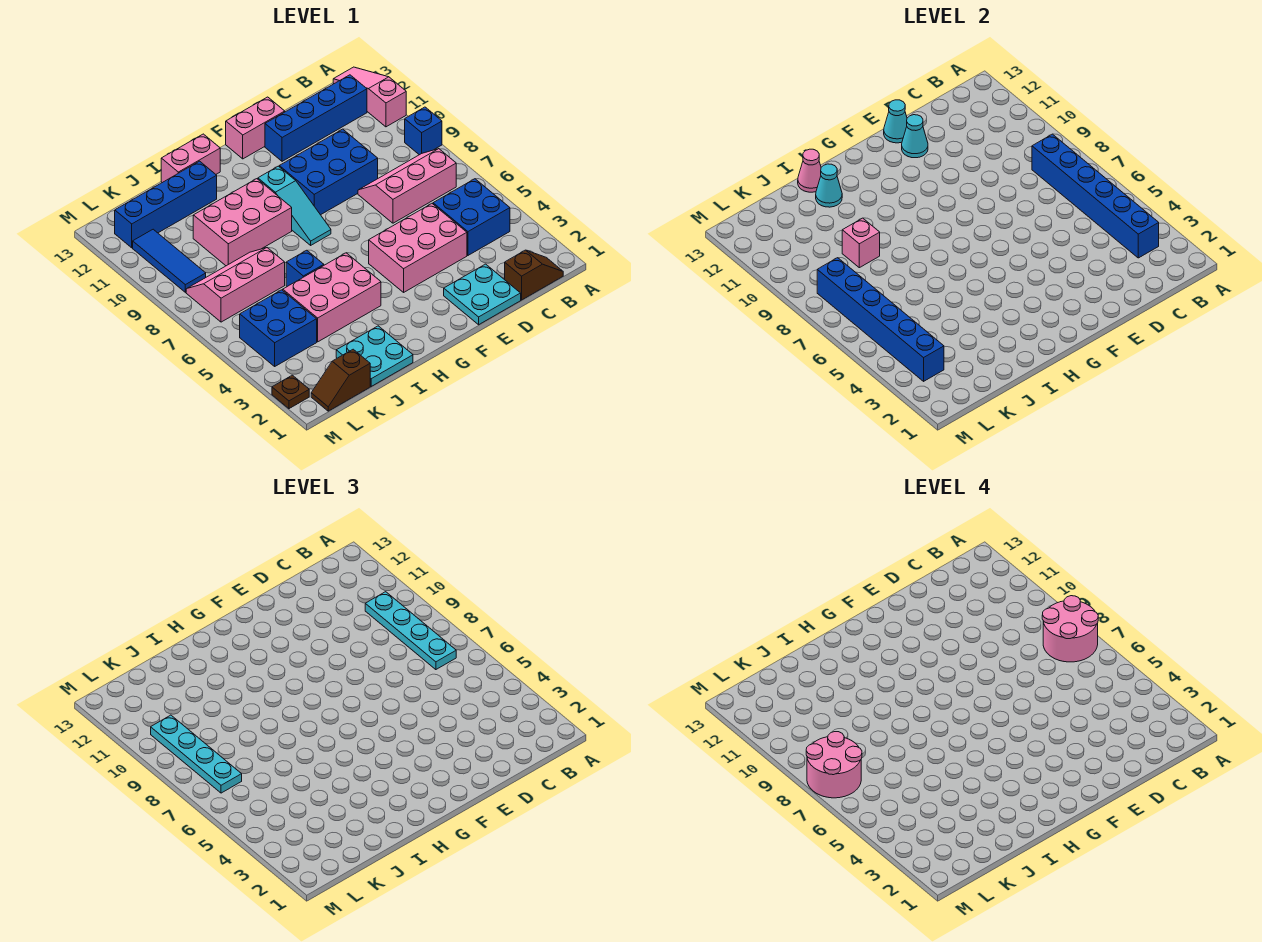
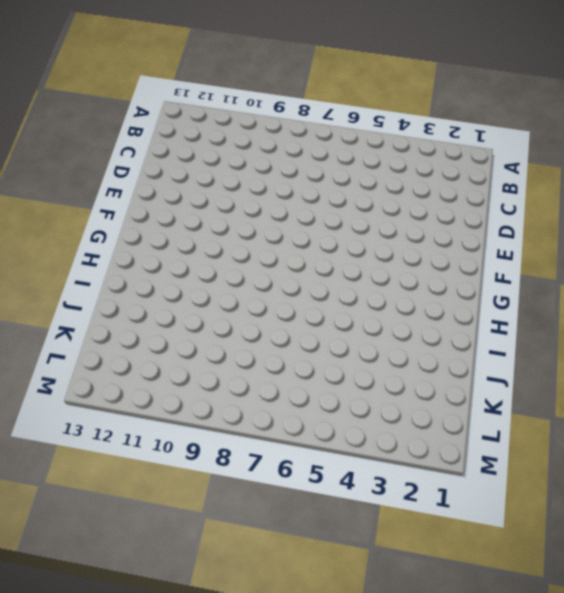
none -> blue 1x1 brick [405,107,442,155]
none -> pink 1x3 slope [333,67,406,127]
none -> brown 1x2 slope [505,250,563,300]
none -> blue 2x2 brick [433,179,510,255]

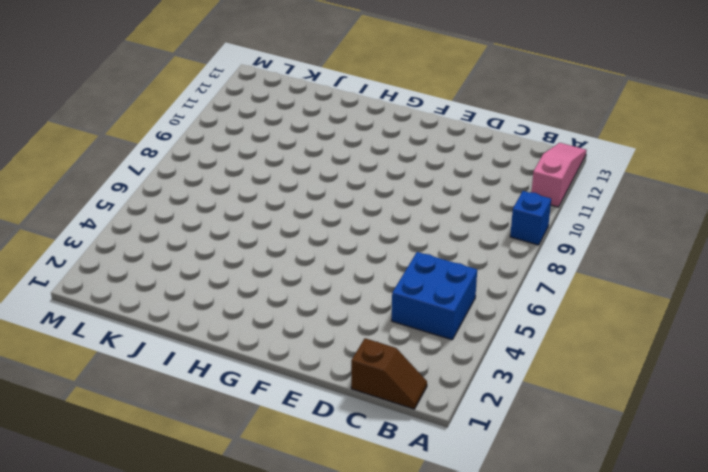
none -> pink 2x3 slope [358,149,456,223]
none -> blue 1x4 brick [265,75,367,161]
none -> cyan 2x2 plate [444,264,521,325]
none -> pink 2x3 brick [369,204,467,292]

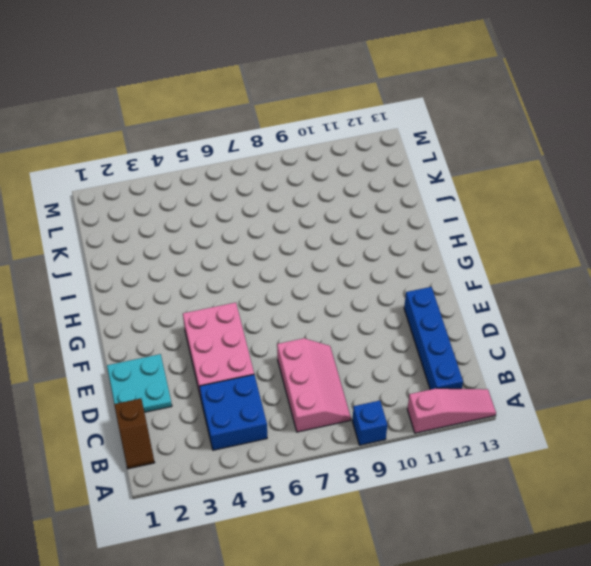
none -> blue 2x3 brick [279,129,378,215]
none -> pink 1x2 brick [226,97,285,159]
none -> cyan 1x3 slope [258,166,331,245]
none -> pink 2x3 brick [283,253,381,342]

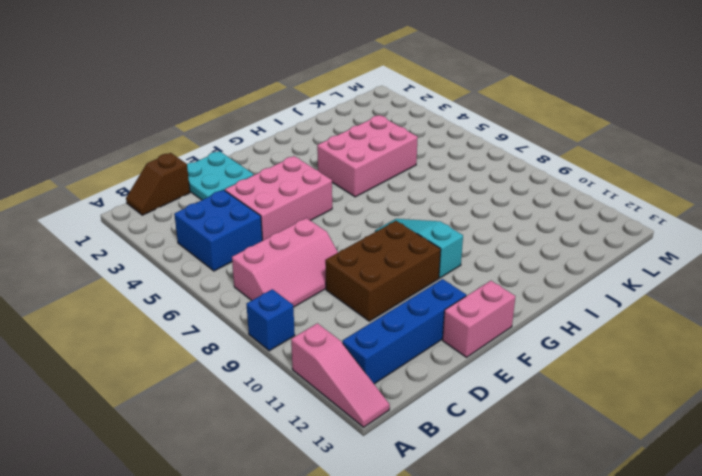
brown 2x3 brick [325,221,441,321] -> blue 2x3 brick [279,129,378,215]
none -> pink 2x3 brick [193,179,292,266]
none -> pink 1x2 brick [161,134,220,183]
none -> cyan 2x2 plate [336,326,413,386]
none -> blue 1x1 brick [286,250,324,286]

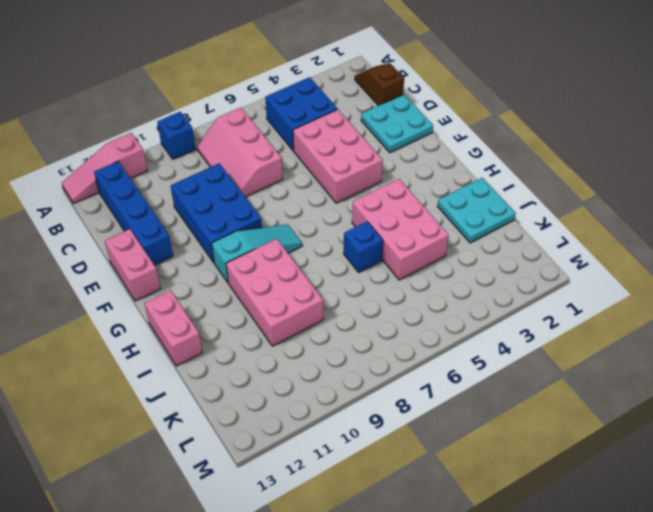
none -> blue 1x4 brick [115,161,217,248]
none -> pink 2x3 slope [186,248,285,322]
none -> brown 1x2 slope [311,349,370,411]
none -> blue 2x2 brick [240,290,317,366]

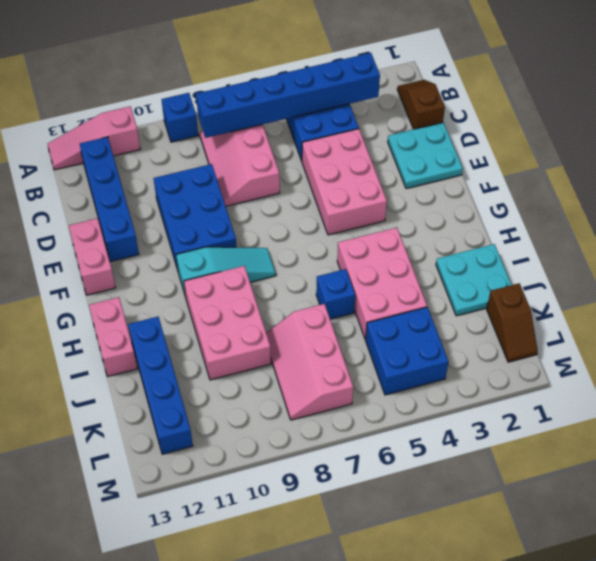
none -> blue 1x3 tile [133,229,206,292]
none -> brown 1x1 plate [272,375,309,409]
none -> cyan 1x1 cone [902,115,928,158]
none -> cyan 1x1 cone [884,100,907,143]

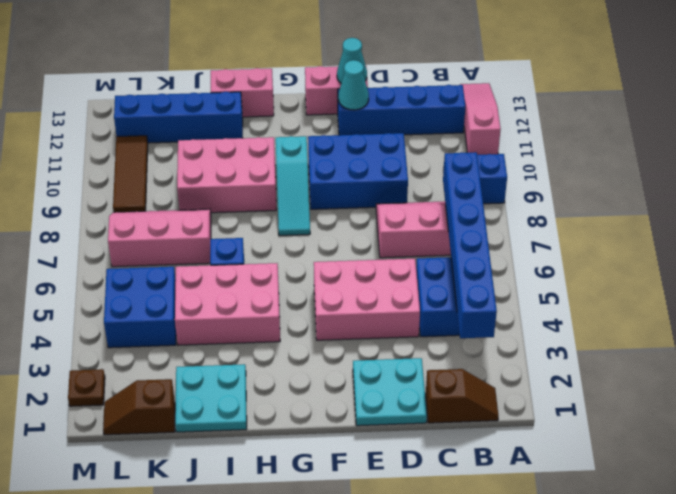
brown 1x3 tile [113,136,148,212] -> blue 1x3 tile [133,229,206,292]
none -> cyan 1x1 cone [816,164,842,207]
none -> pink 1x1 cone [798,149,821,192]
none -> pink 1x1 brick [842,218,880,268]
none -> blue 1x6 brick [817,258,944,381]

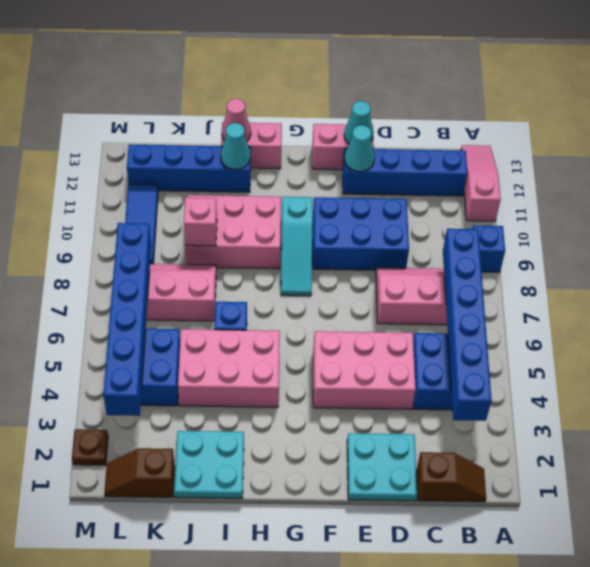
none -> cyan 1x4 plate [365,592,456,670]
none -> cyan 1x4 plate [151,715,242,793]
none -> pink 2x2 round brick [1042,596,1098,662]
none -> pink 2x2 round brick [806,732,862,798]

